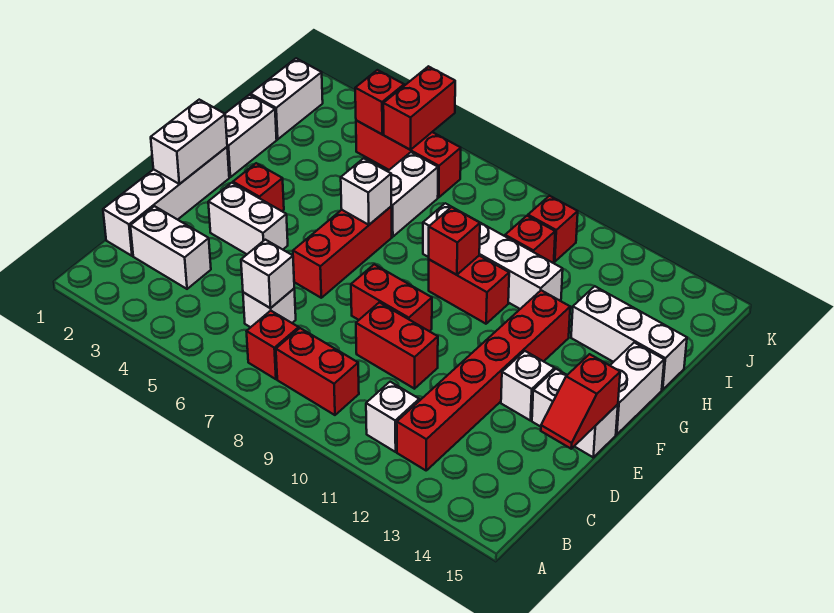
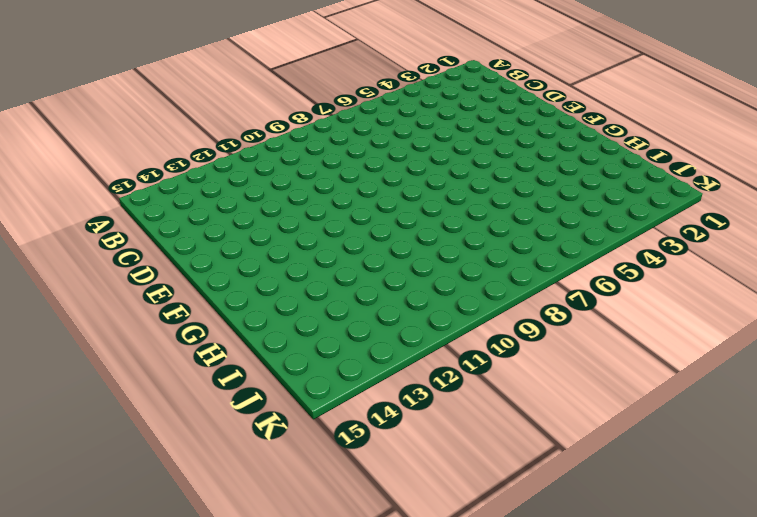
none -> red 1x1 brick [246,311,299,379]
none -> red 1x2 brick [276,328,359,415]
none -> white 1x1 brick [366,382,419,452]
none -> red 1x6 brick [397,290,570,470]

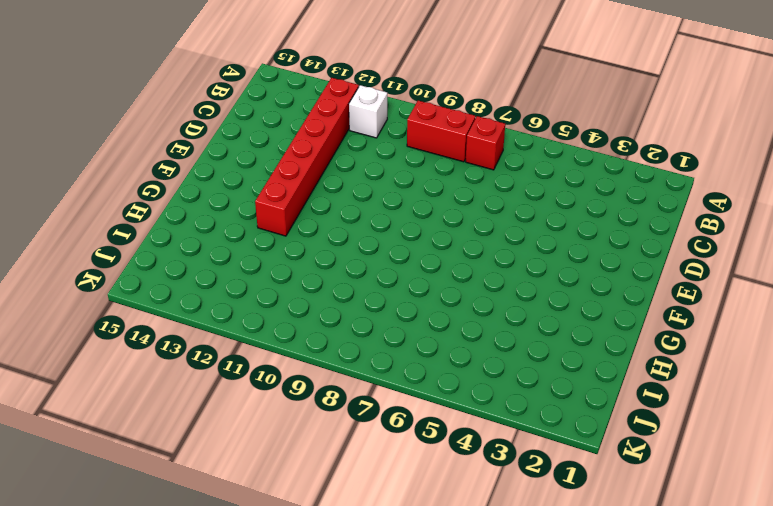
none -> white 1x4 brick [103,147,229,256]
none -> white 1x2 brick [130,206,211,289]
none -> white 1x1 brick [243,289,296,327]
none -> red 1x2 brick [356,302,438,389]

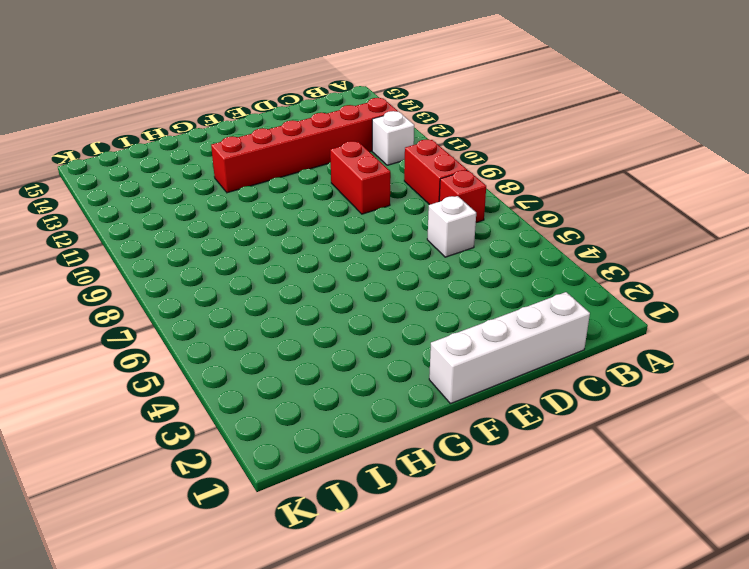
none -> white 1x2 brick [130,206,211,289]
none -> white 1x2 brick [208,183,288,254]
none -> red 1x3 brick [293,207,392,298]
none -> red 1x2 brick [351,264,432,331]

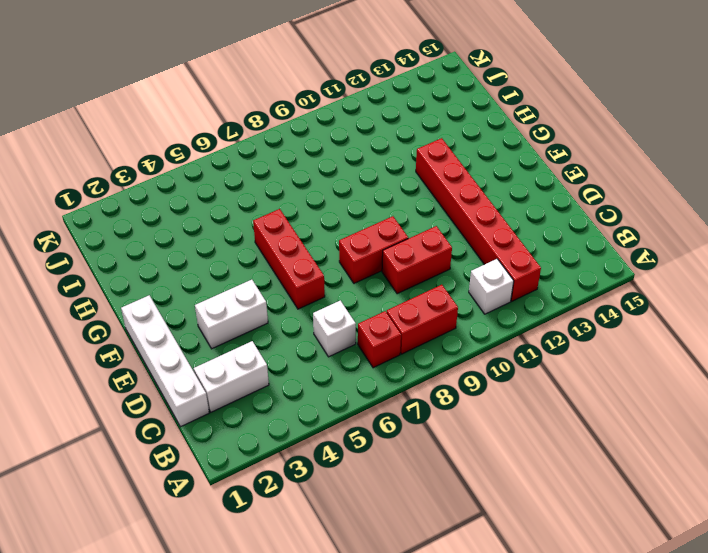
none -> white 1x1 brick [501,351,554,420]
none -> white 1x2 brick [532,369,618,457]
none -> red 1x1 brick [233,163,284,211]
none -> white 1x2 brick [610,343,664,435]

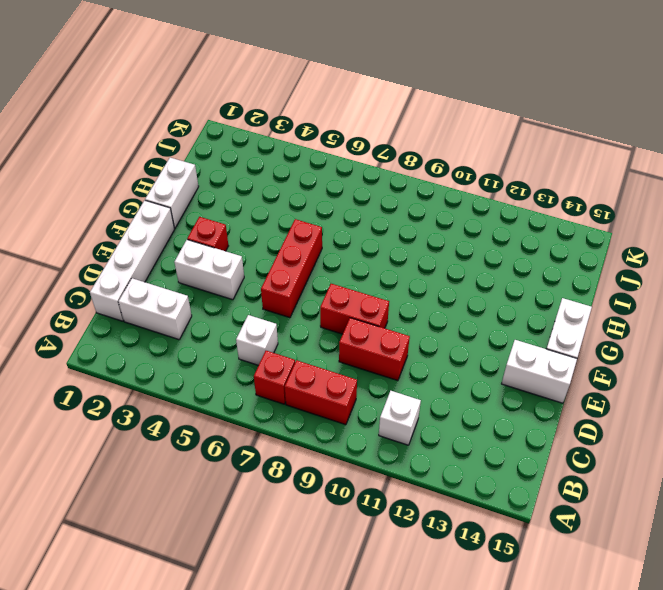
none -> red 1x6 brick [397,290,570,470]
none -> white 1x1 brick [501,351,554,420]
none -> red 1x2 brick [429,256,509,324]
none -> white 1x2 brick [388,152,438,237]

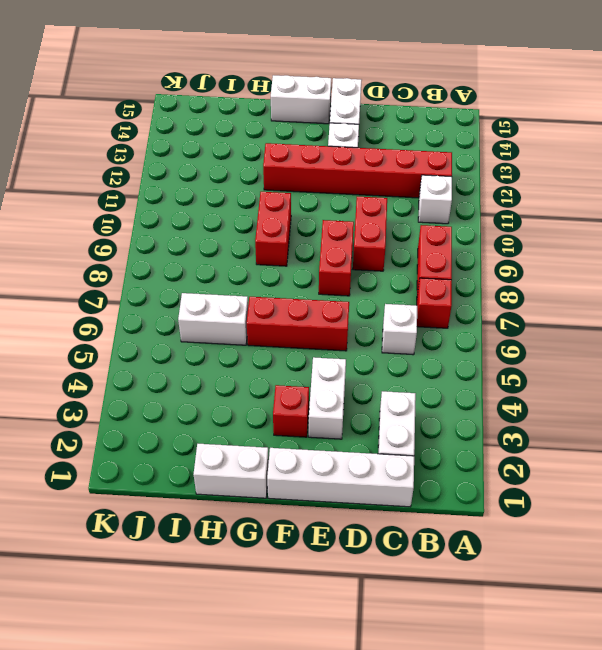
none -> white 1x4 brick [423,203,563,309]
none -> white 1x3 brick [571,286,687,390]
none -> white 1x2 brick [251,58,323,139]
none -> red 1x1 brick [505,216,555,263]

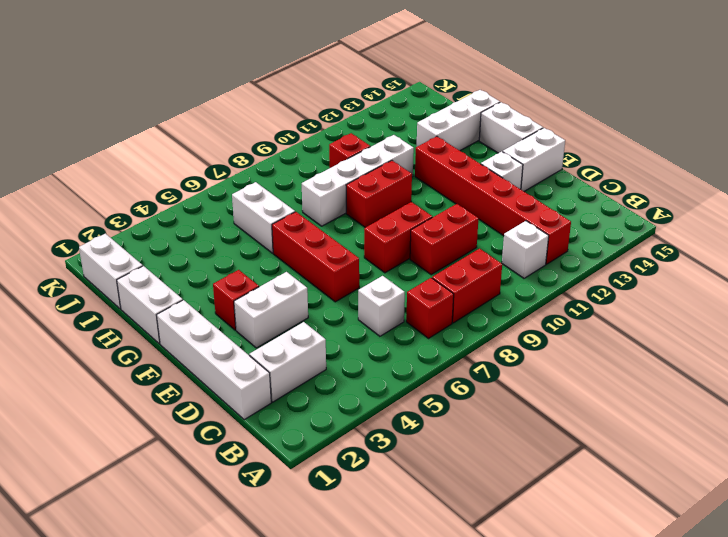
none -> red 1x3 brick [356,120,461,197]
none -> red 1x1 brick [528,196,578,262]
none -> white 1x1 brick [241,240,294,308]
none -> red 1x2 slope [541,354,620,449]

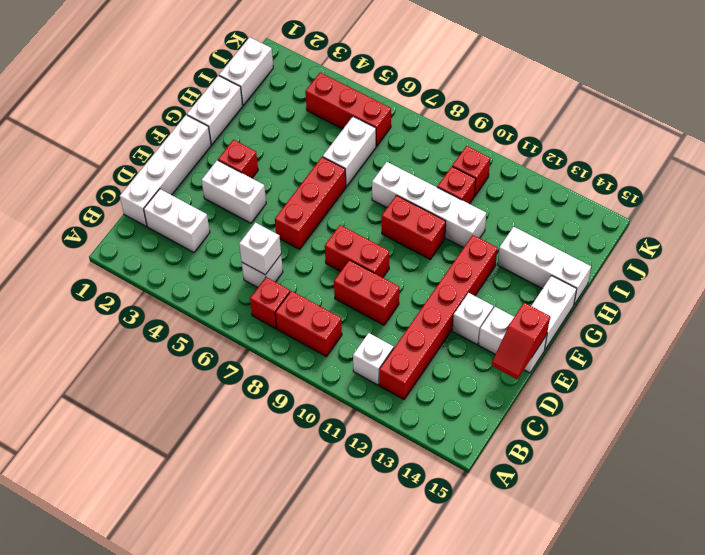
none -> white 1x2 brick [151,100,227,184]
none -> white 1x1 brick [341,158,391,225]
none -> red 1x1 brick [429,207,480,275]
none -> red 1x1 brick [355,70,404,134]

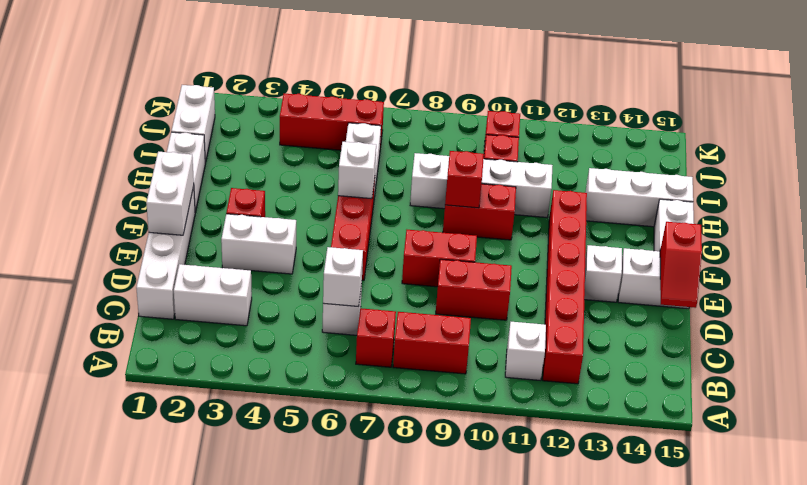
none -> red 1x1 brick [355,70,404,134]
none -> red 1x2 brick [383,66,455,150]

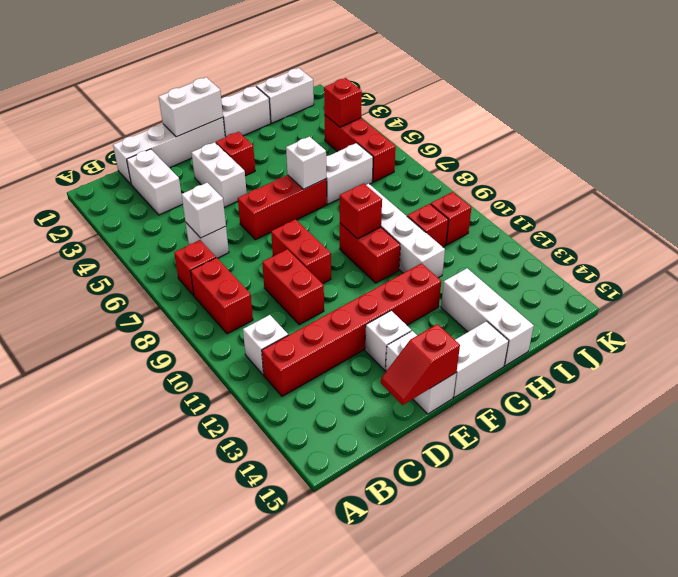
none -> red 1x2 brick [383,66,455,150]

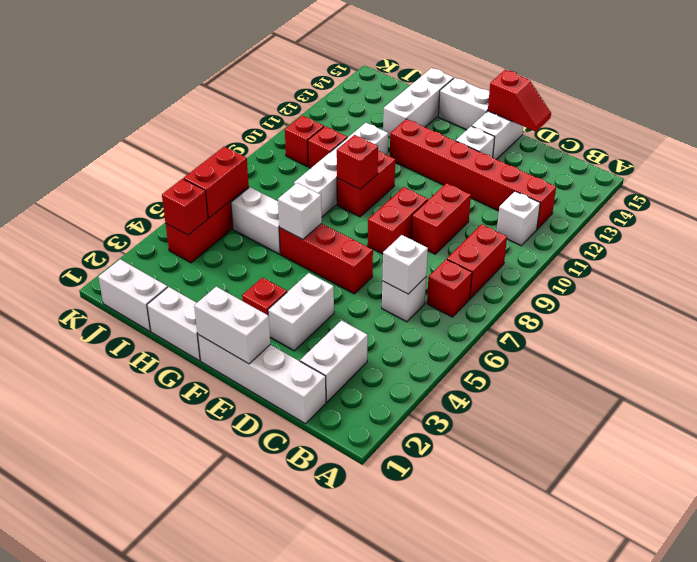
red 1x2 brick [184,147,249,218] -> red 1x2 brick turned to [383,66,455,150]

